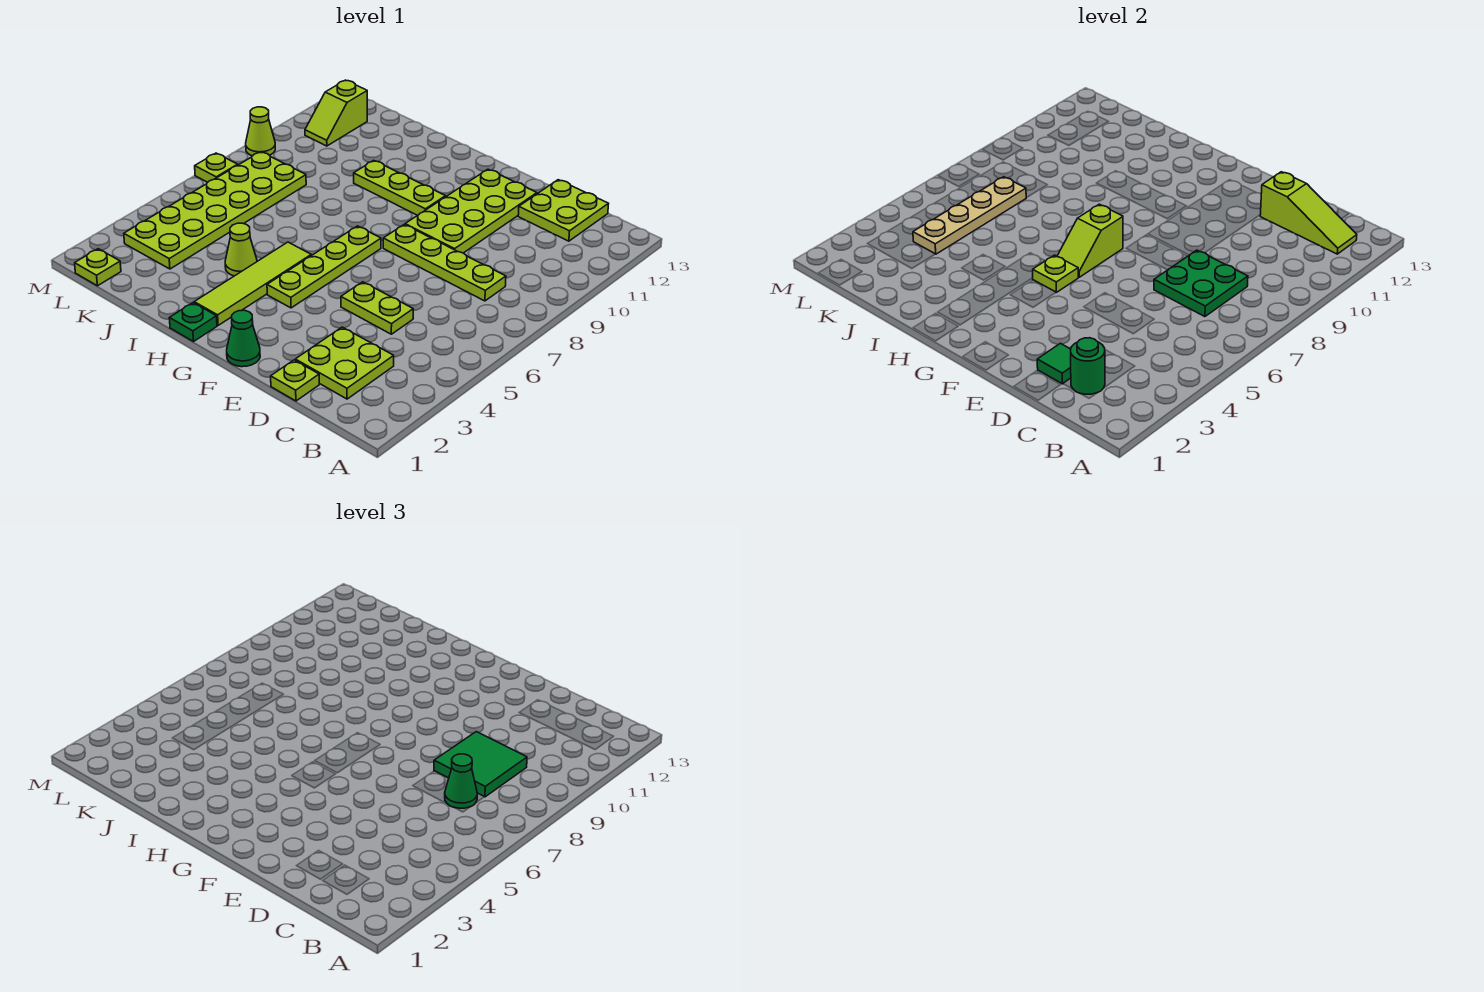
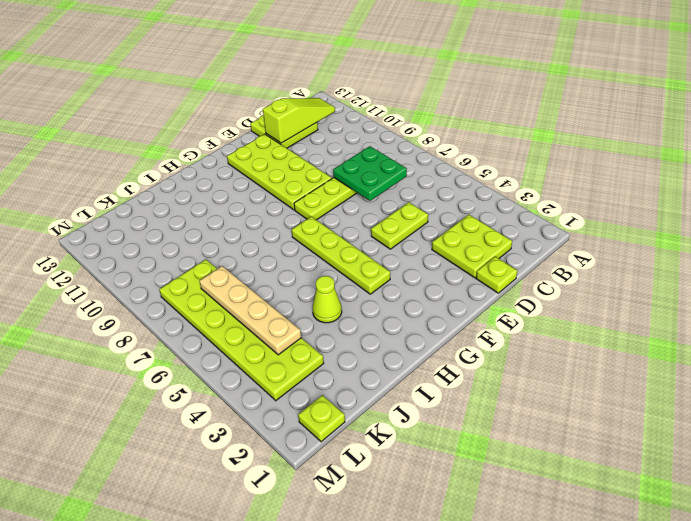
none -> green 1x1 cone [227,310,260,367]
none -> lime 1x3 plate [354,160,446,215]
none -> green 1x1 plate [169,303,217,342]

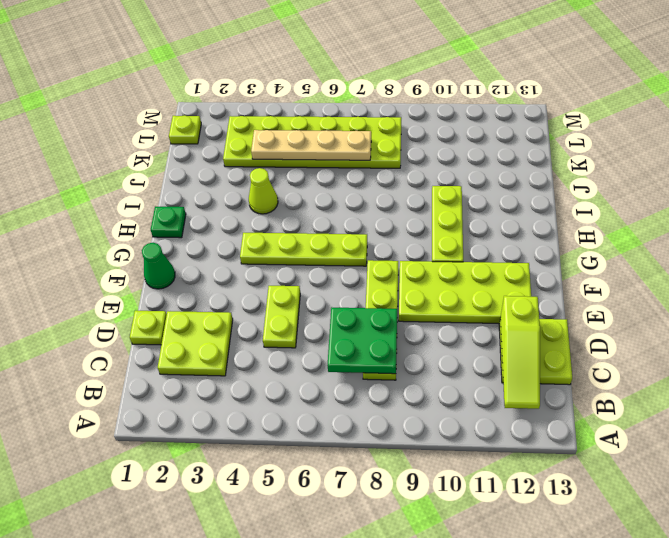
none -> lime 1x4 tile [194,242,311,325]
none -> lime 1x2 slope [305,80,367,146]
none -> lime 1x1 plate [195,153,238,182]

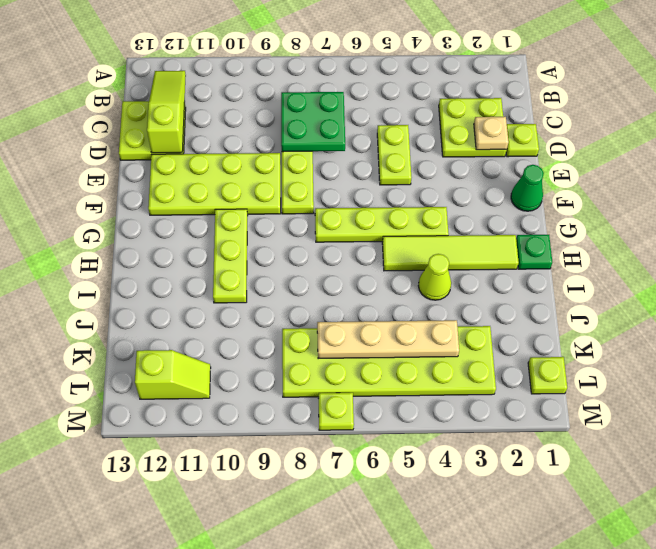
tan 1x1 plate [474,117,509,150] -> green 1x1 tile [1037,343,1071,384]
none -> lime 1x1 cone [246,107,275,156]
none -> green 1x1 round brick [1071,338,1105,394]
none -> lime 1x1 plate [1033,255,1078,292]

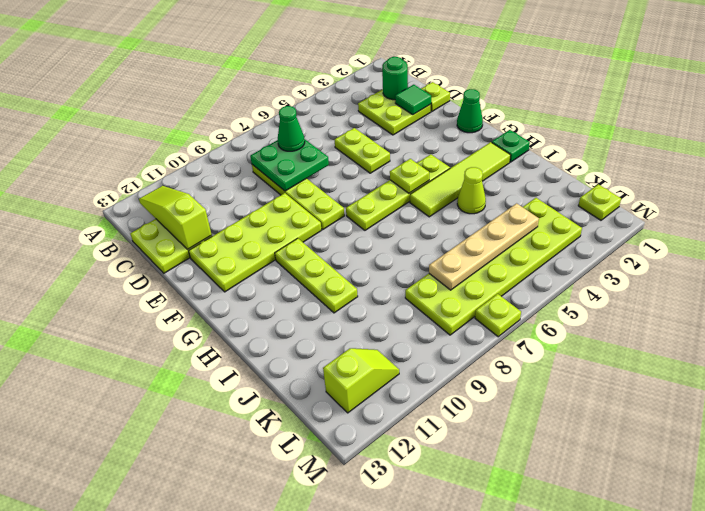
none -> lime 1x1 cone [246,107,275,156]
none -> lime 1x2 slope [1057,204,1123,277]
none -> green 2x2 tile [434,732,527,797]

